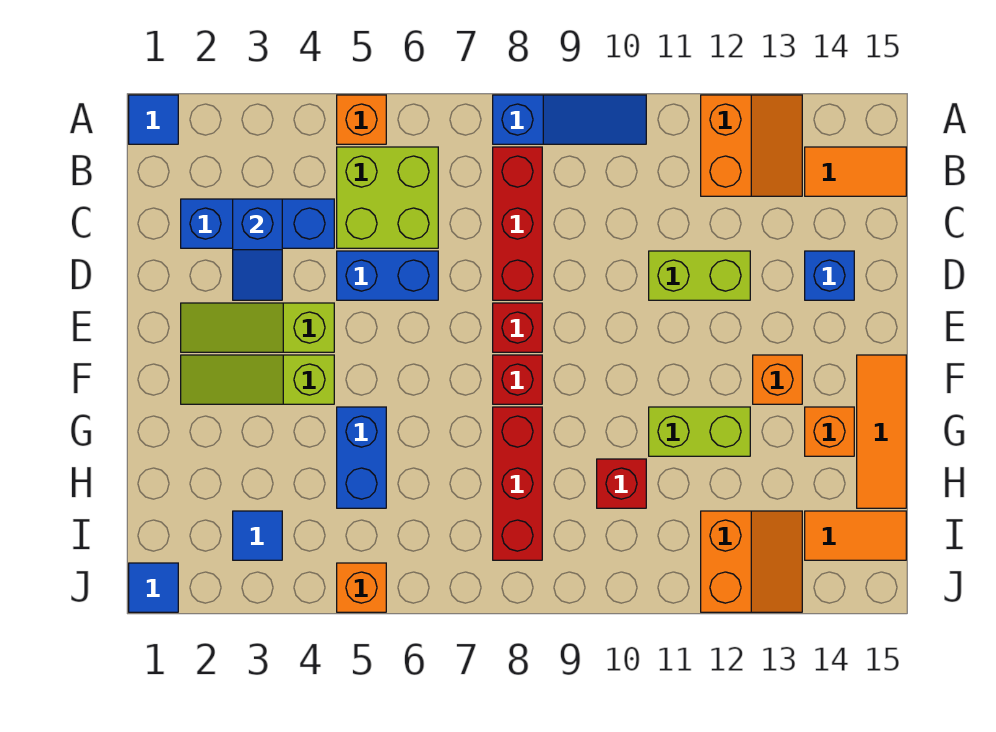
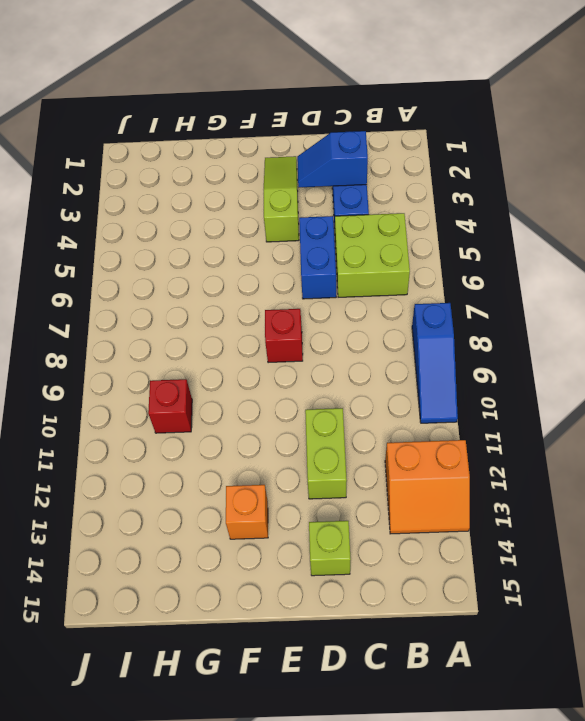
lime 1x1 brick [309,521,351,576] -> blue 1x1 brick [805,251,854,300]
none -> blue 1x1 tile [129,95,178,144]
none -> orange 1x1 brick [337,95,386,144]
none -> red 1x3 brick [493,147,542,300]

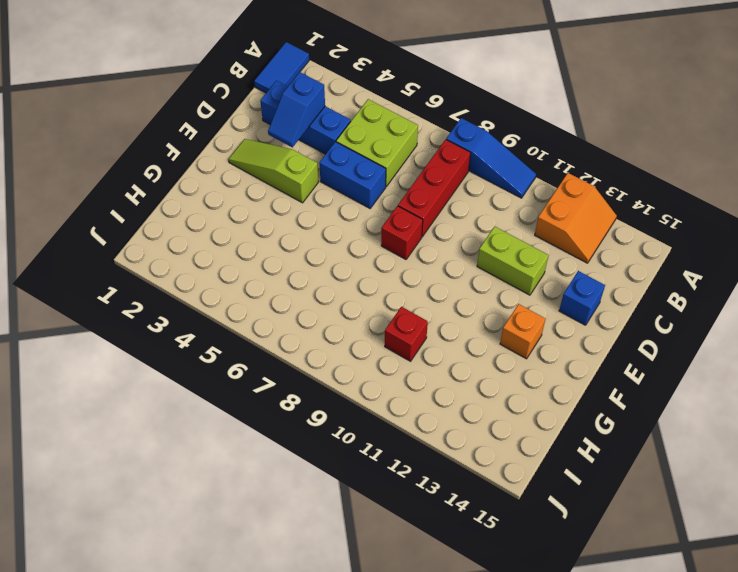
blue 1x2 tile [254,42,309,93] -> blue 1x1 tile [129,95,178,144]
none -> orange 1x1 brick [337,95,386,144]
none -> orange 1x2 tile [805,147,906,196]
none -> lime 1x3 slope [181,355,334,404]

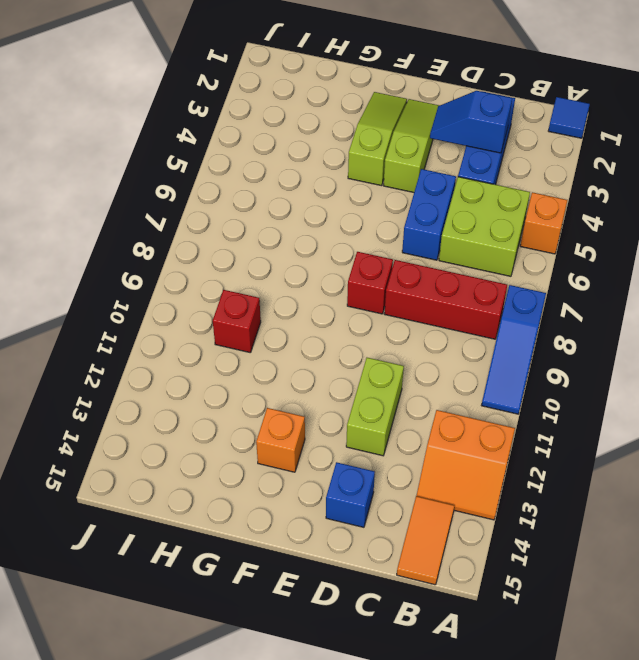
none -> red 1x1 brick [493,355,542,404]
none -> orange 1x3 tile [857,355,906,508]
none -> blue 1x2 brick [337,407,386,508]

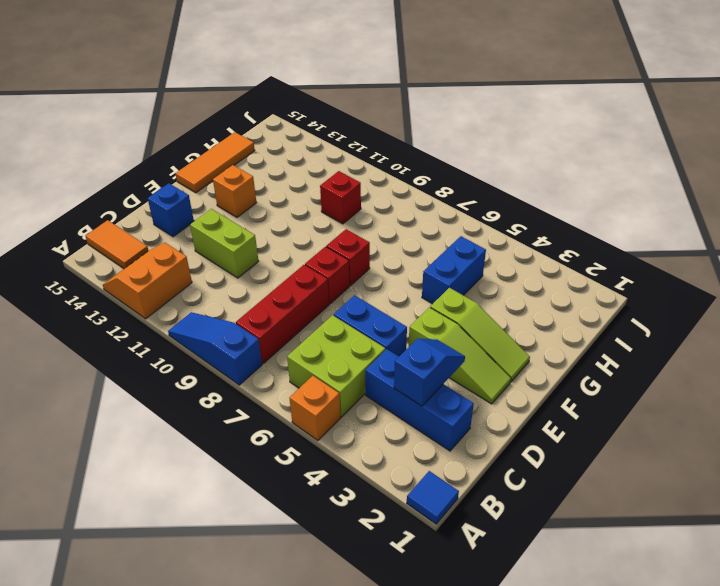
none -> red 1x3 brick [493,407,542,560]
none -> lime 1x2 brick [649,407,750,456]
none -> orange 1x1 brick [805,407,854,456]

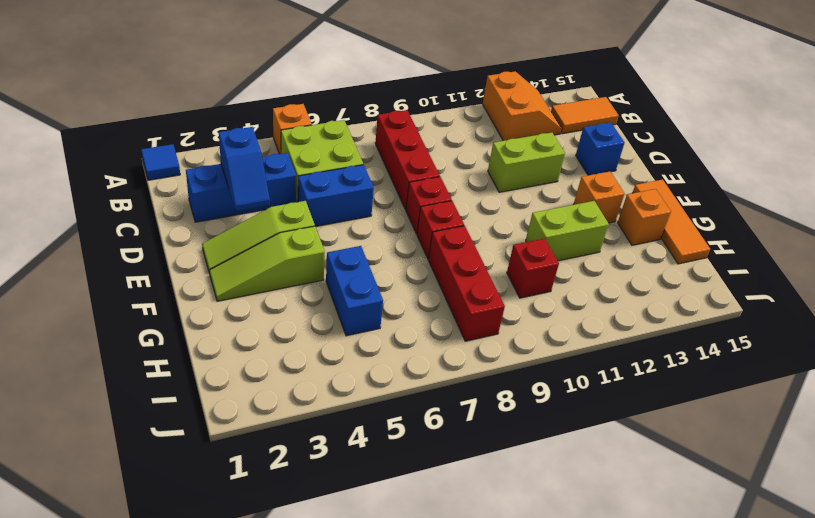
none -> blue 1x3 slope [493,95,646,144]
none -> blue 1x1 tile [233,511,282,560]
none -> orange 2x2 slope [701,511,802,612]

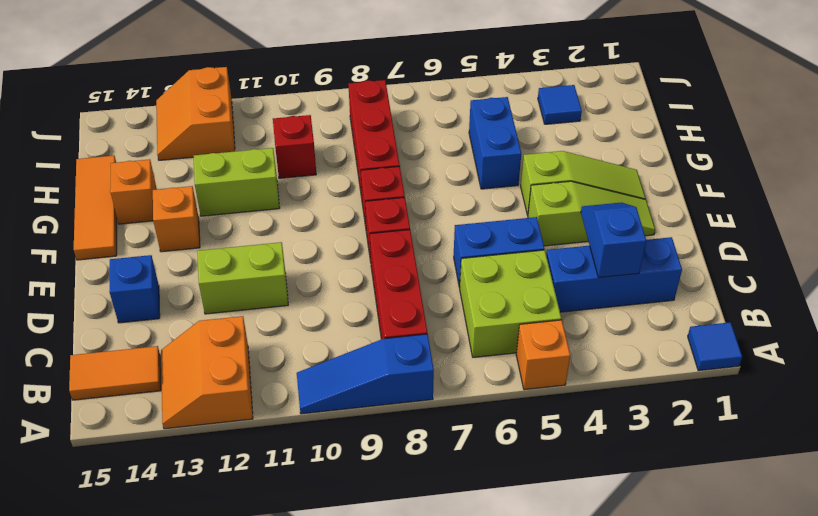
none -> orange 1x2 tile [805,511,906,560]
none -> blue 1x1 tile [129,563,178,612]
none -> orange 1x1 brick [337,563,386,612]

